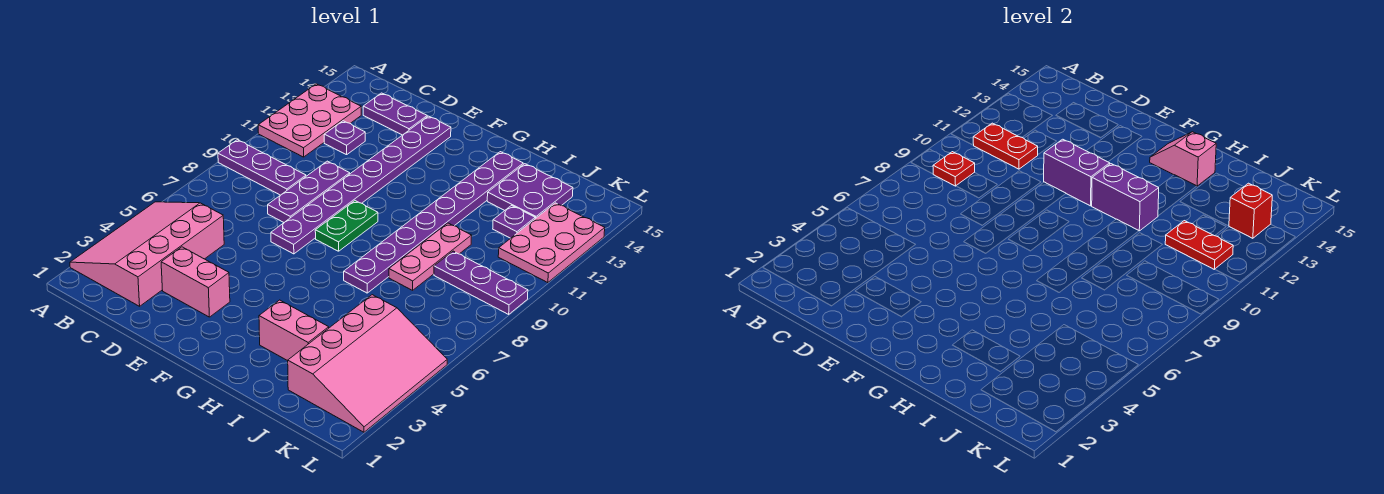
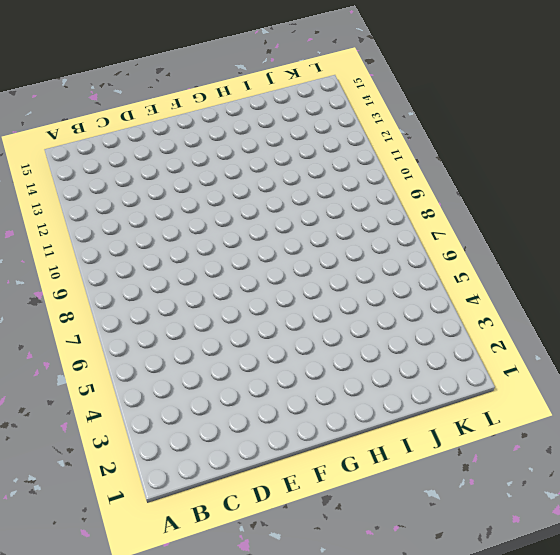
none -> pink 3x4 slope [70,202,224,306]
none -> purple 1x3 plate [218,140,306,195]
none -> pink 2x3 plate [258,84,361,157]

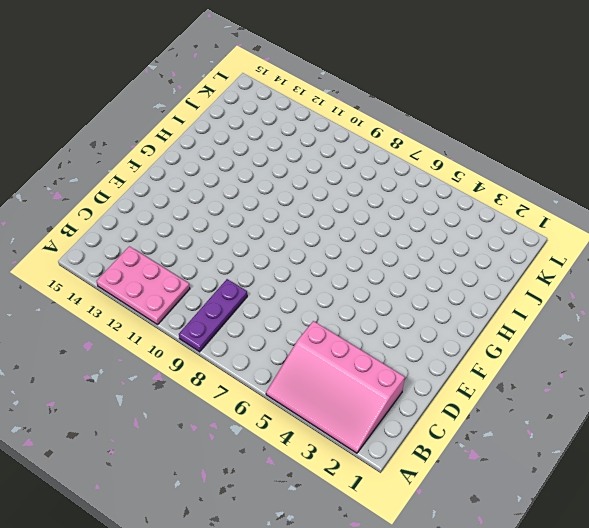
none -> purple 1x1 plate [324,121,365,155]
none -> purple 1x2 plate [363,93,427,135]
none -> pink 1x2 brick [161,247,230,317]

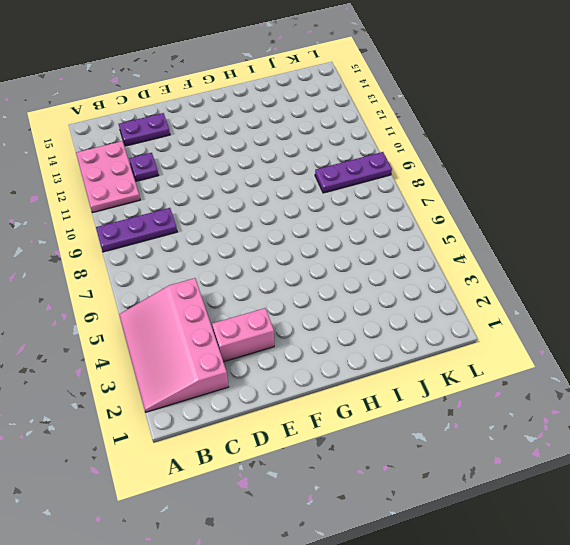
none -> purple 1x3 plate [268,161,350,222]
none -> purple 1x8 plate [271,116,451,254]
none -> green 1x2 plate [315,201,378,251]

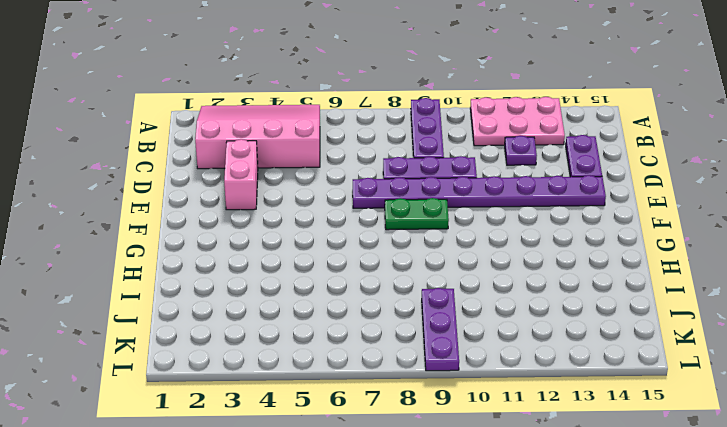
none -> pink 1x2 brick [259,300,329,361]
none -> purple 1x8 plate [344,152,523,293]
none -> pink 1x3 plate [389,223,472,290]

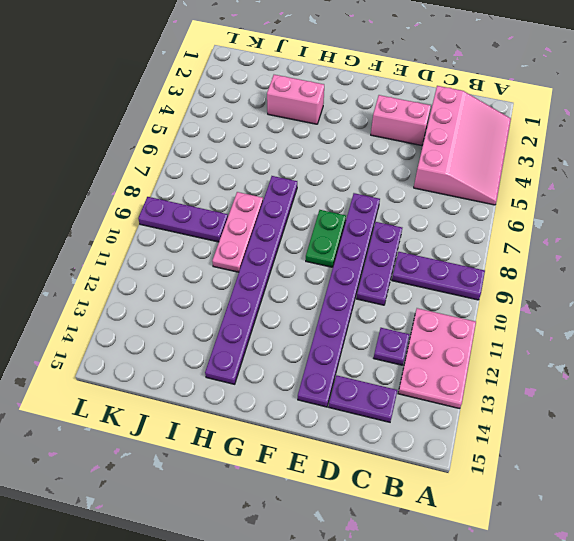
none -> purple 2x2 plate [487,164,573,219]
none -> pink 3x4 slope [288,295,447,432]
none -> purple 1x1 plate [493,206,535,238]

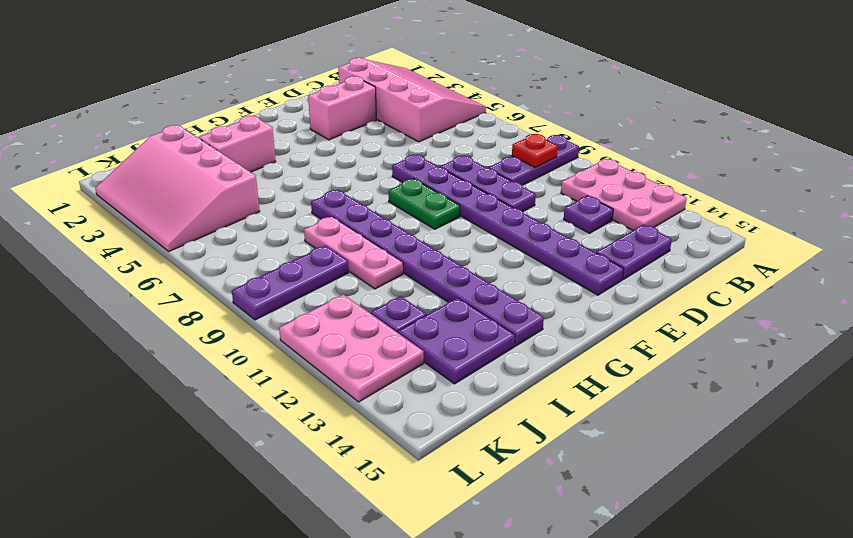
none -> red 1x2 plate [973,123,1038,169]
none -> purple 1x2 brick [1044,139,1110,206]
none -> purple 1x2 brick [1092,164,1159,231]

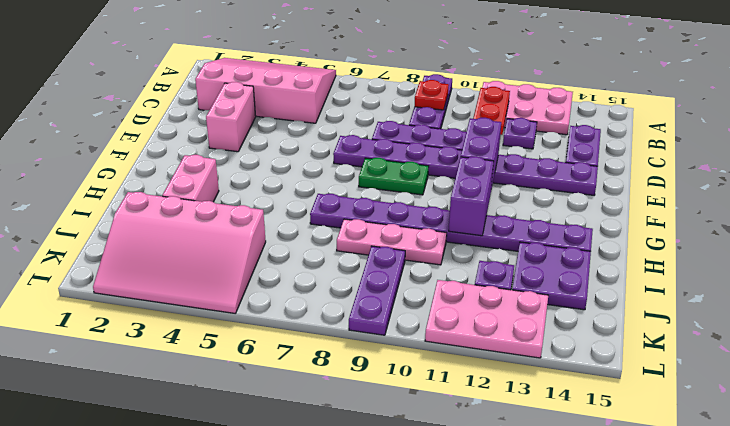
none -> pink 1x2 slope [1150,132,1216,186]
none -> red 1x2 plate [1165,221,1233,269]
none -> red 1x1 brick [1229,183,1272,238]

